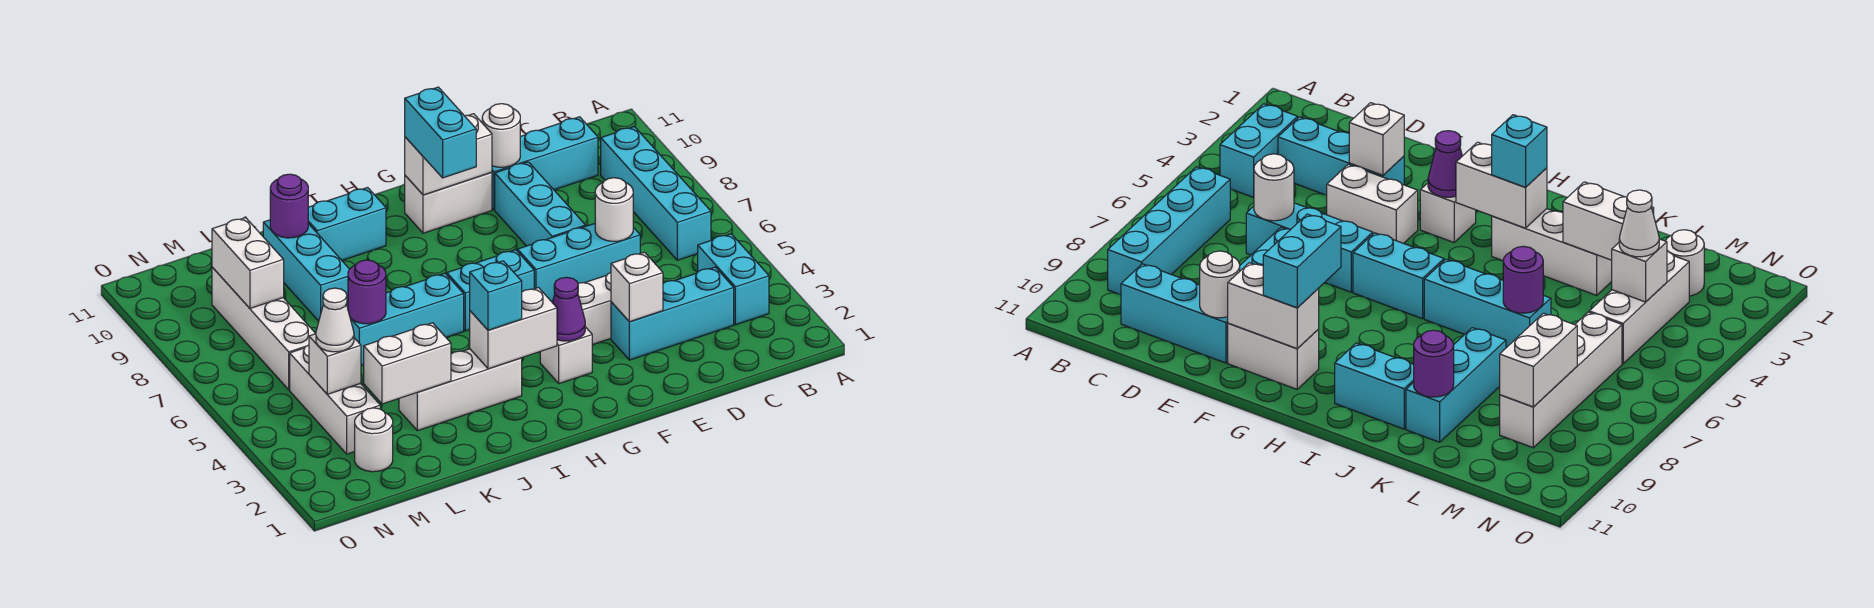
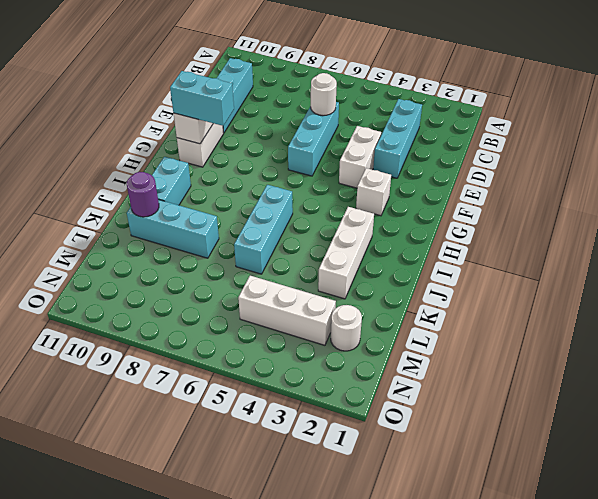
none -> cyan 1x2 brick [698,234,769,325]
none -> cyan 1x4 brick [601,127,711,260]
none -> cyan 1x3 brick [495,162,586,246]
none -> cyan 1x2 brick [447,250,534,331]

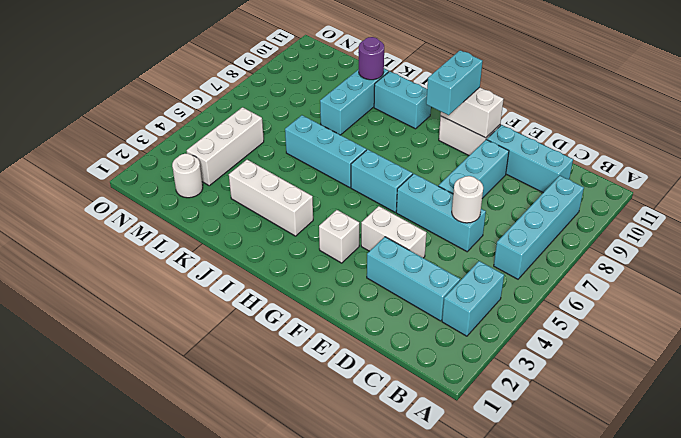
none -> white 1x4 brick [212,267,316,390]
none -> white 1x1 brick [611,252,663,322]
none -> white 1x1 round brick [482,104,520,167]
none -> purple 1x1 cone [552,277,585,341]

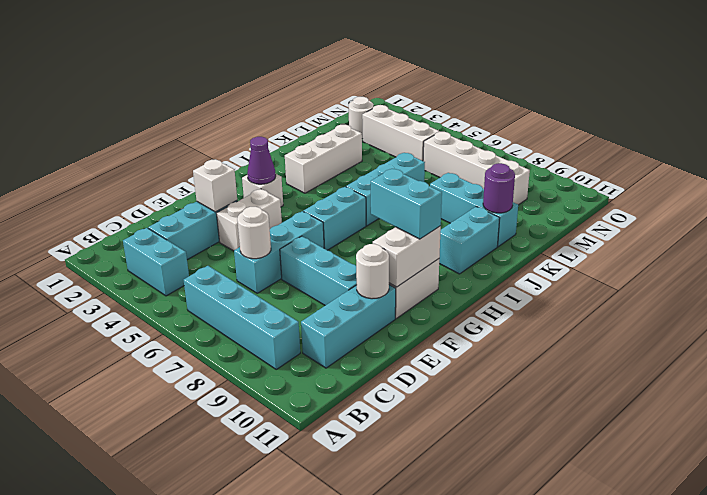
none -> white 1x2 brick [470,288,557,369]
none -> white 1x2 brick [364,323,451,404]
none -> purple 1x1 round brick [348,260,386,324]
none -> white 1x1 brick [309,334,361,394]

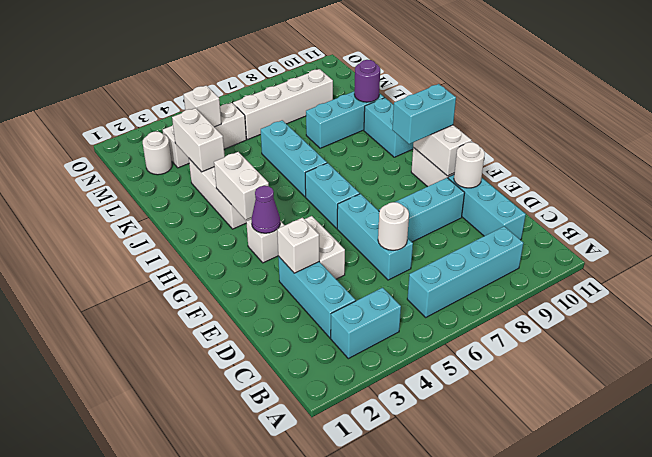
none -> purple 1x1 round brick [348,260,386,324]
none -> white 1x2 brick [212,218,284,308]
none -> cyan 1x1 brick [470,261,522,330]
none -> white 1x1 cone [316,288,354,352]

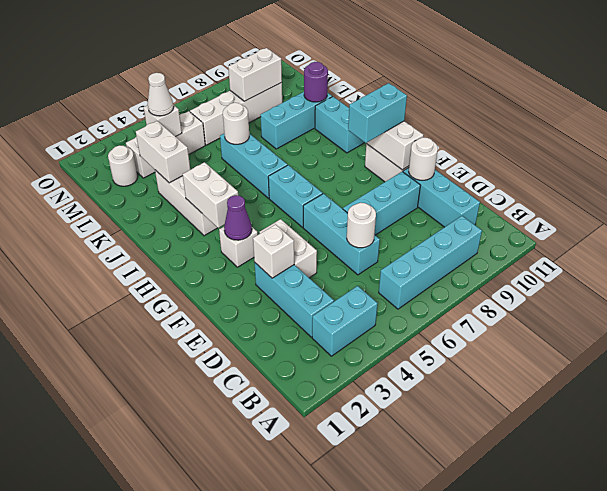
white 1x1 round brick [223,103,249,144] -> purple 1x1 round brick [348,260,386,324]
none -> cyan 1x1 brick [470,261,522,330]

